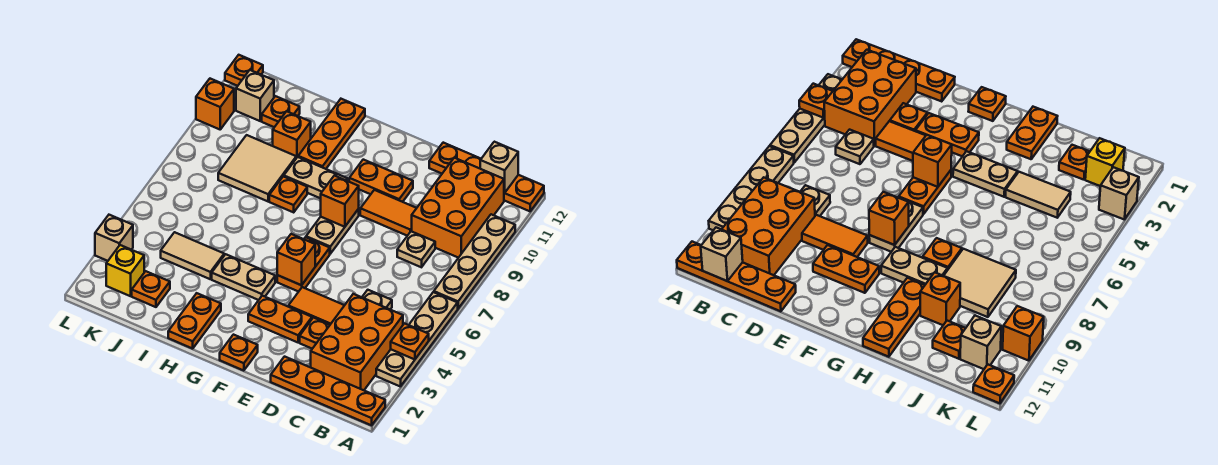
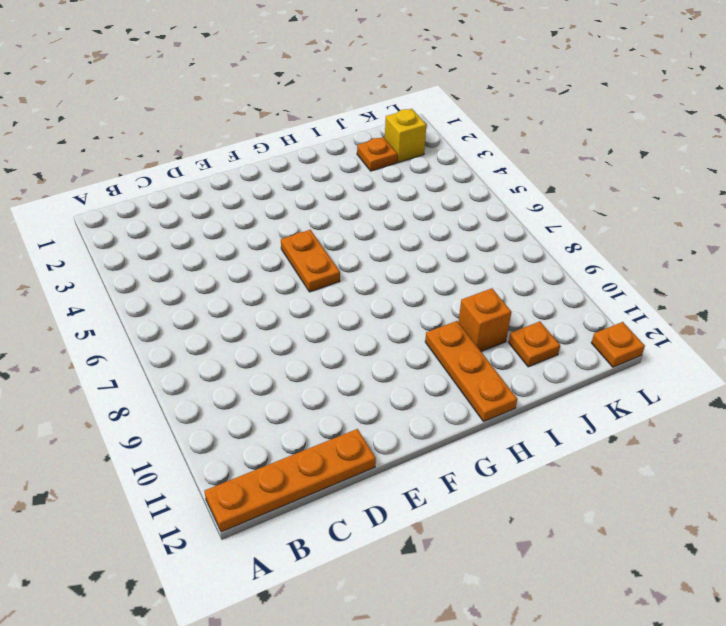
none -> orange 1x4 plate [271,357,385,425]
none -> tan 1x4 plate [376,292,458,387]
none -> tan 1x4 plate [434,214,515,308]
none -> orange 2x3 brick [311,294,403,390]

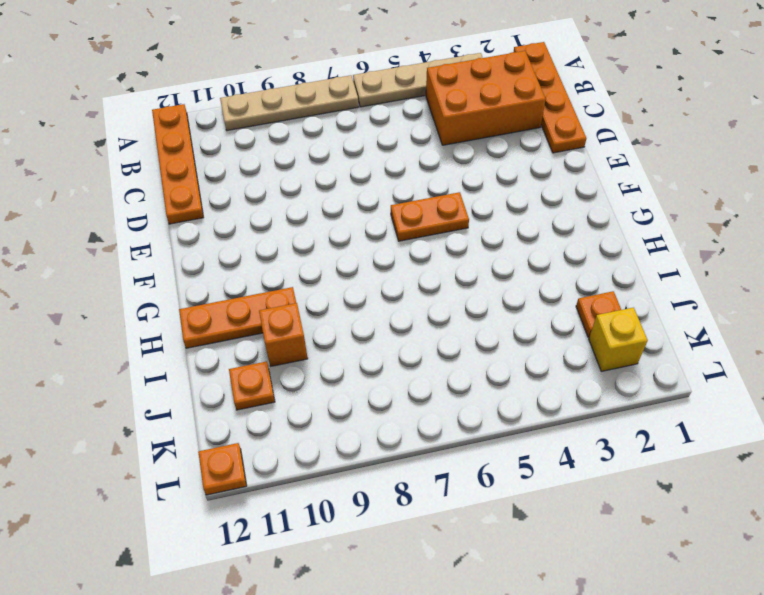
none -> orange 2x3 brick [412,158,504,258]
none -> tan 1x1 plate [362,290,392,309]
none -> tan 1x1 plate [397,231,435,267]
none -> orange 1x1 plate [300,318,330,349]

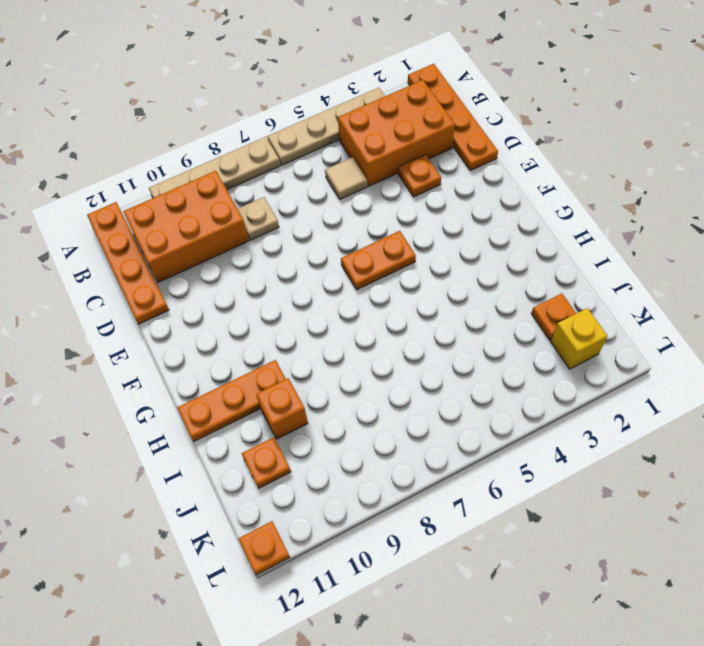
tan 1x1 tile [325,157,367,199] -> tan 1x1 plate [362,290,392,309]
none -> orange 1x2 tile [288,287,345,324]
none -> orange 1x2 tile [360,190,416,236]
none -> orange 1x2 plate [248,296,312,342]
none -> orange 1x2 plate [349,160,413,202]

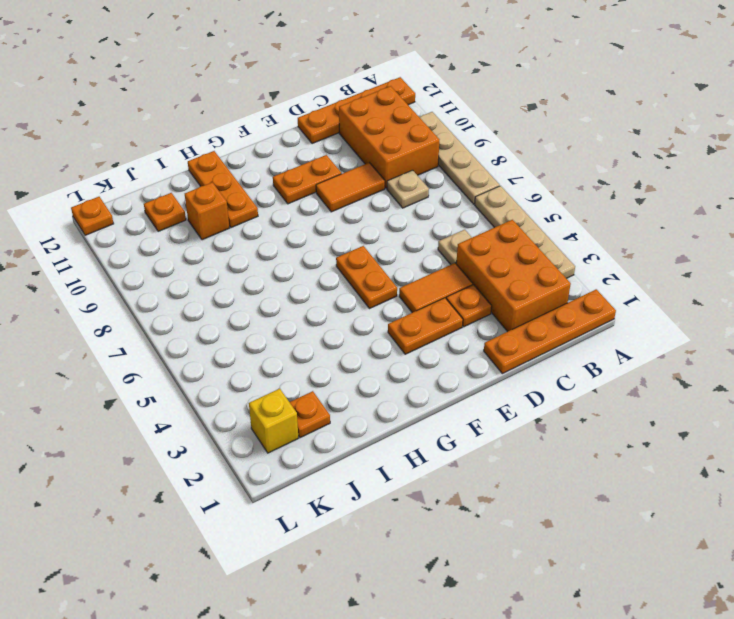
none -> orange 1x1 plate [220,335,258,371]
none -> tan 1x2 plate [306,209,359,254]
none -> tan 1x2 plate [212,254,275,300]
none -> tan 1x2 plate [284,157,347,198]

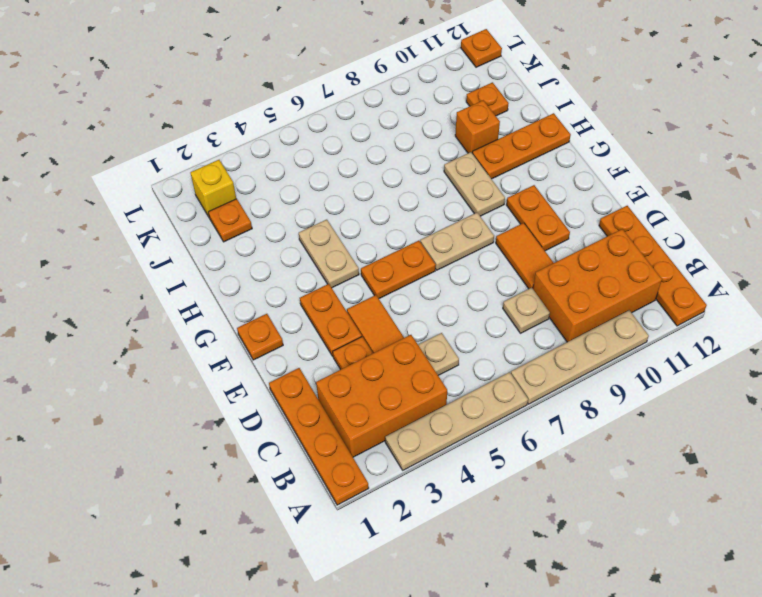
none -> orange 1x2 plate [168,293,221,349]
none -> orange 1x1 plate [269,176,307,212]
none -> tan 1x2 tile [161,232,224,279]
none -> tan 2x2 tile [218,135,296,201]

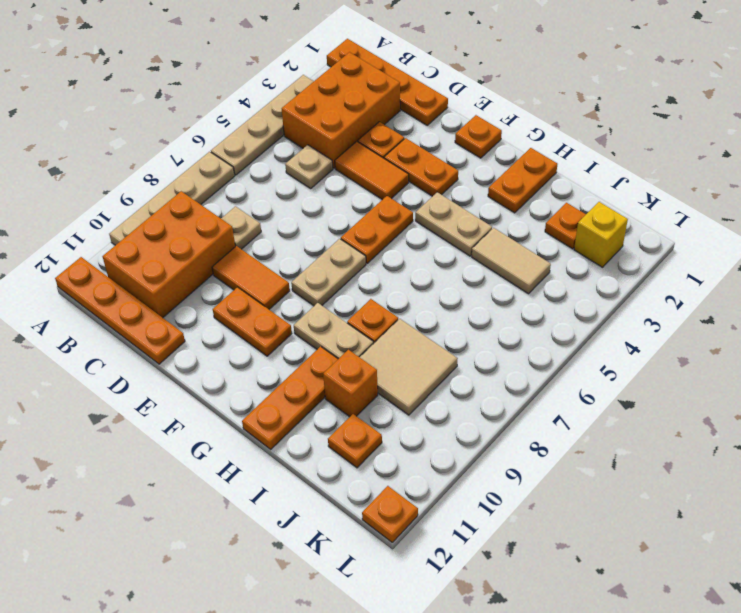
none -> tan 1x1 brick [236,70,274,121]
none -> tan 1x1 brick [95,215,133,261]
none -> orange 1x1 brick [196,79,234,129]
none -> orange 1x1 plate [391,323,429,359]

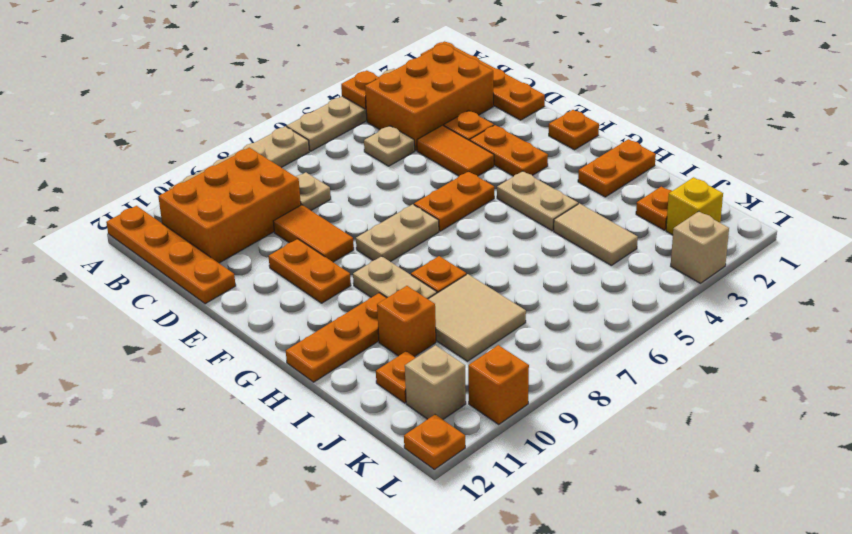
none -> tan 1x1 brick [480,142,518,193]
none -> orange 1x1 brick [277,234,315,285]
none -> orange 1x1 brick [321,176,359,227]

